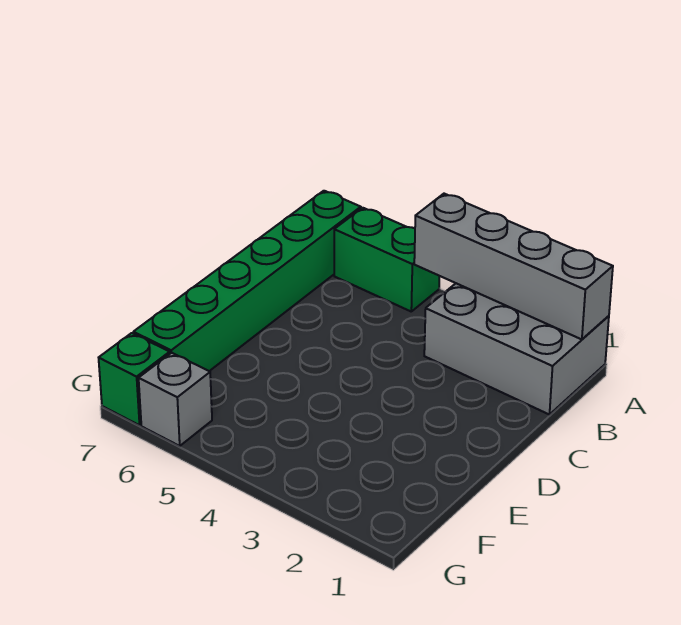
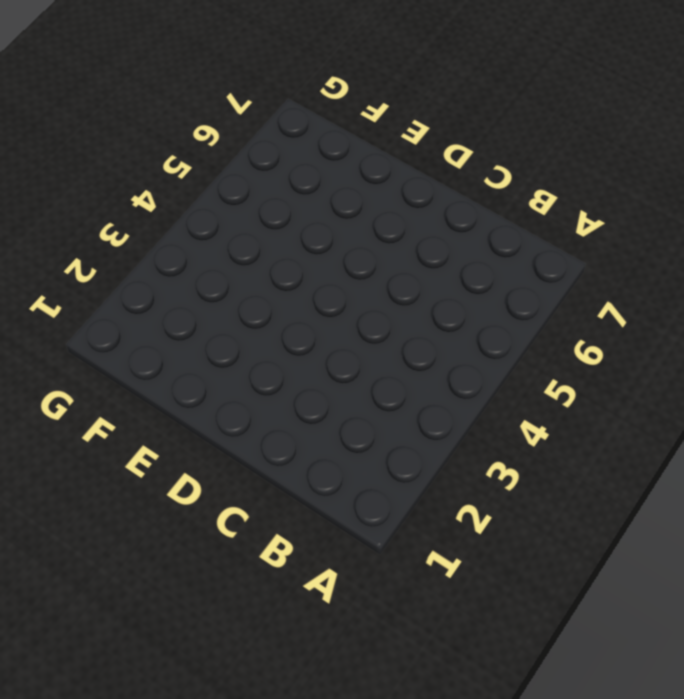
none -> grey 2x3 brick [424,283,609,415]
none -> green 1x2 brick [334,208,440,311]

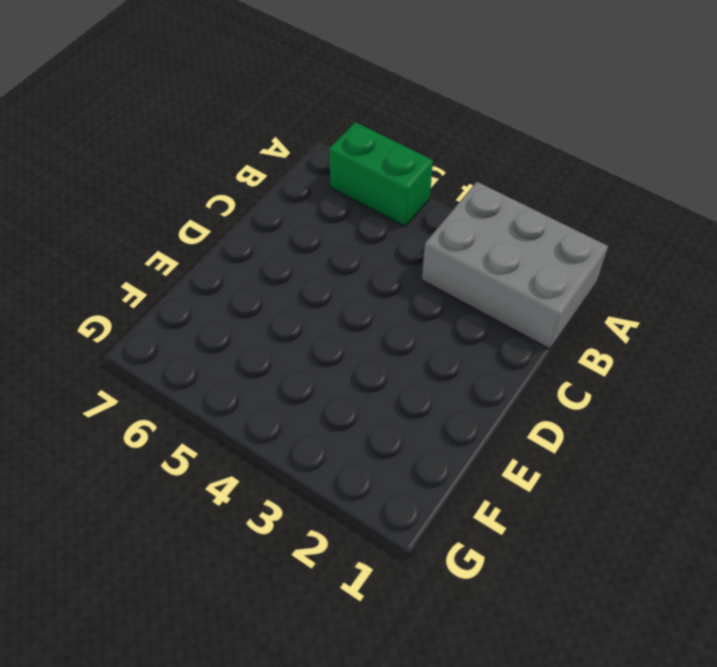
none -> green 1x6 brick [133,191,361,371]
none -> grey 1x1 brick [139,353,212,446]

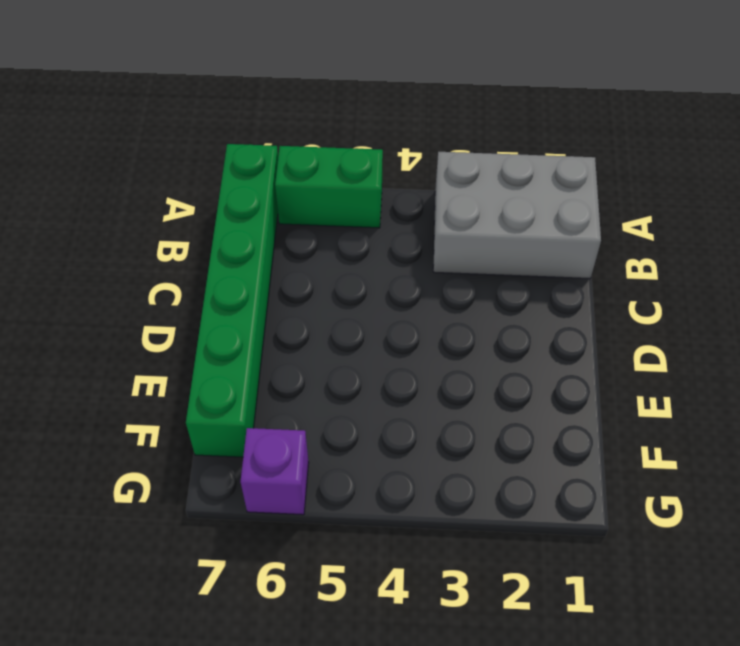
purple 1x1 brick [240,428,309,515] -> grey 1x1 brick [139,353,212,446]
none -> green 1x1 brick [99,333,170,425]
none -> grey 1x4 brick [414,194,613,339]

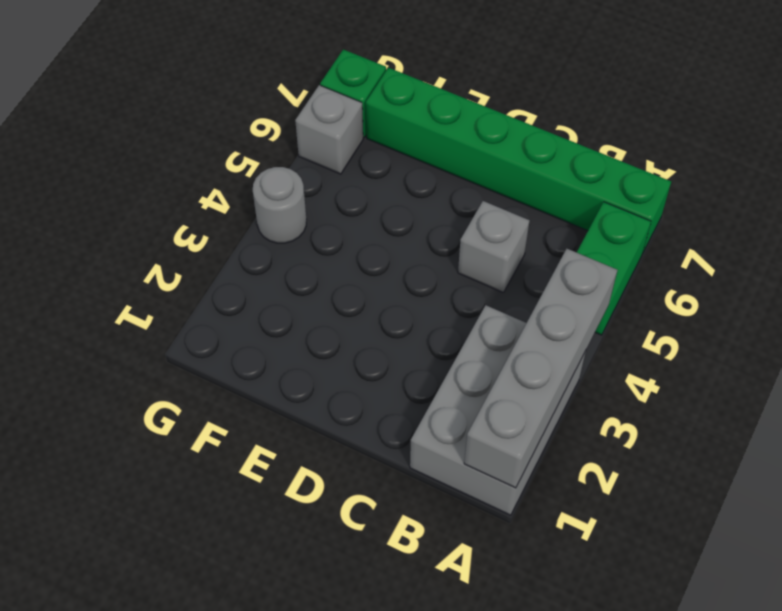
grey 1x1 brick [458,201,530,293] -> none
grey 1x1 round brick [253,167,306,243] -> none

